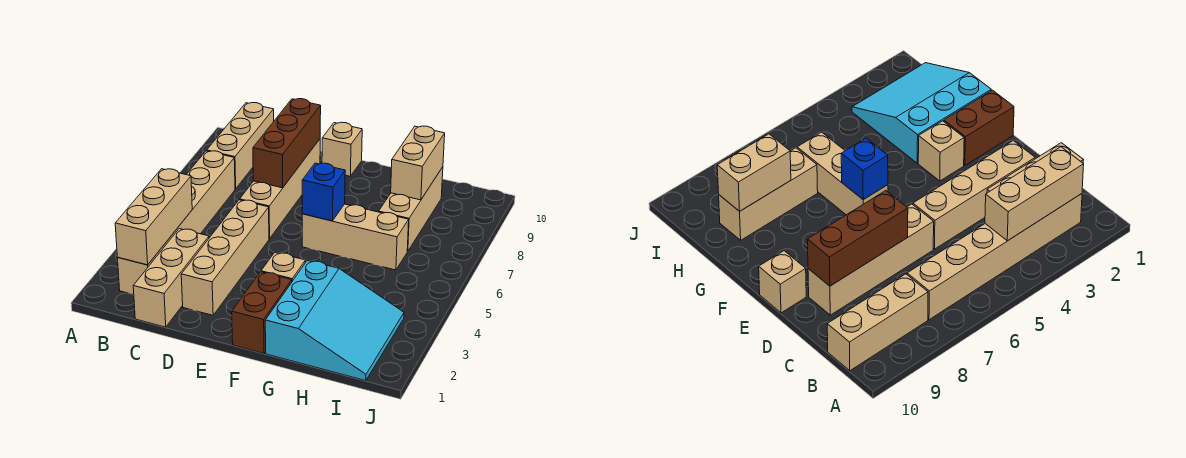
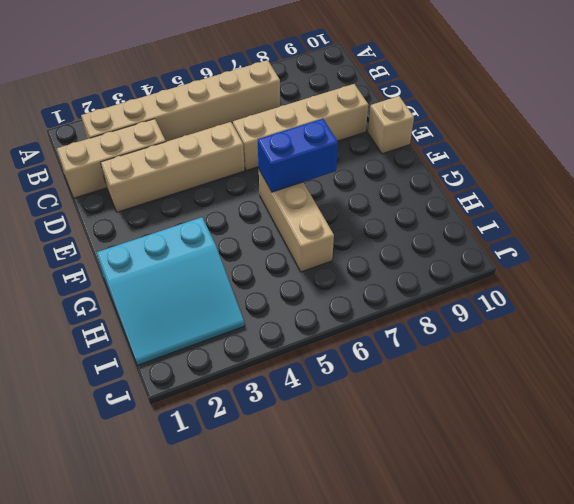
blue 1x2 brick [258,119,338,192] -> blue 1x1 brick [302,163,345,221]
none -> tan 1x3 brick [207,103,274,189]
none -> brown 1x2 brick [232,272,292,353]
none -> tan 1x1 brick [261,252,305,281]

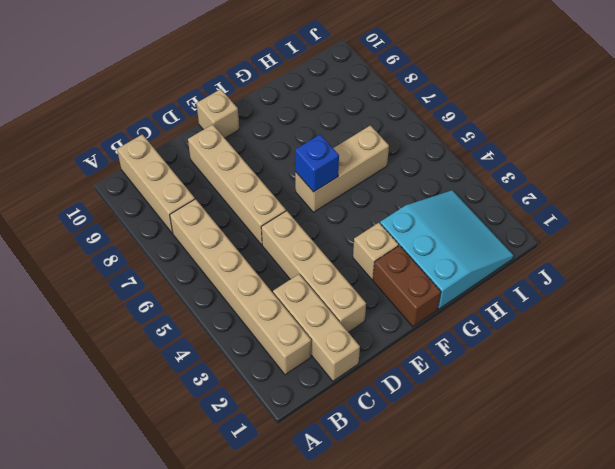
none -> tan 1x3 brick [379,167,443,251]
none -> tan 1x3 brick [115,169,192,265]
none -> brown 1x3 brick [253,99,321,188]

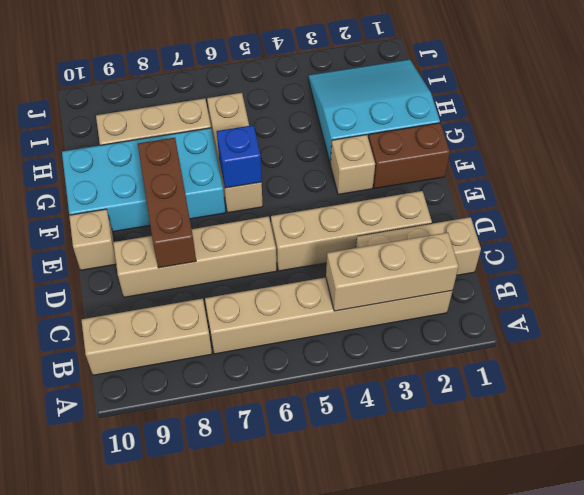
brown 1x3 brick [138,138,196,268] -> brown 1x3 brick turned to [253,99,321,188]
cyan 2x4 brick [62,128,225,232] -> none
none -> tan 1x2 brick [391,126,445,200]

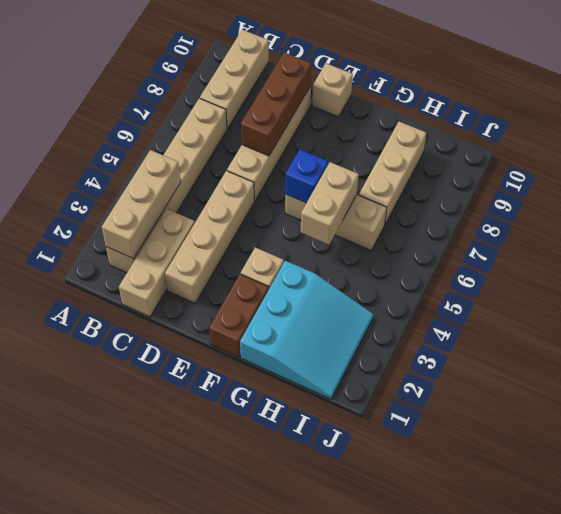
tan 1x2 brick [301,162,359,245] -> tan 1x2 brick moved to [391,126,445,200]

